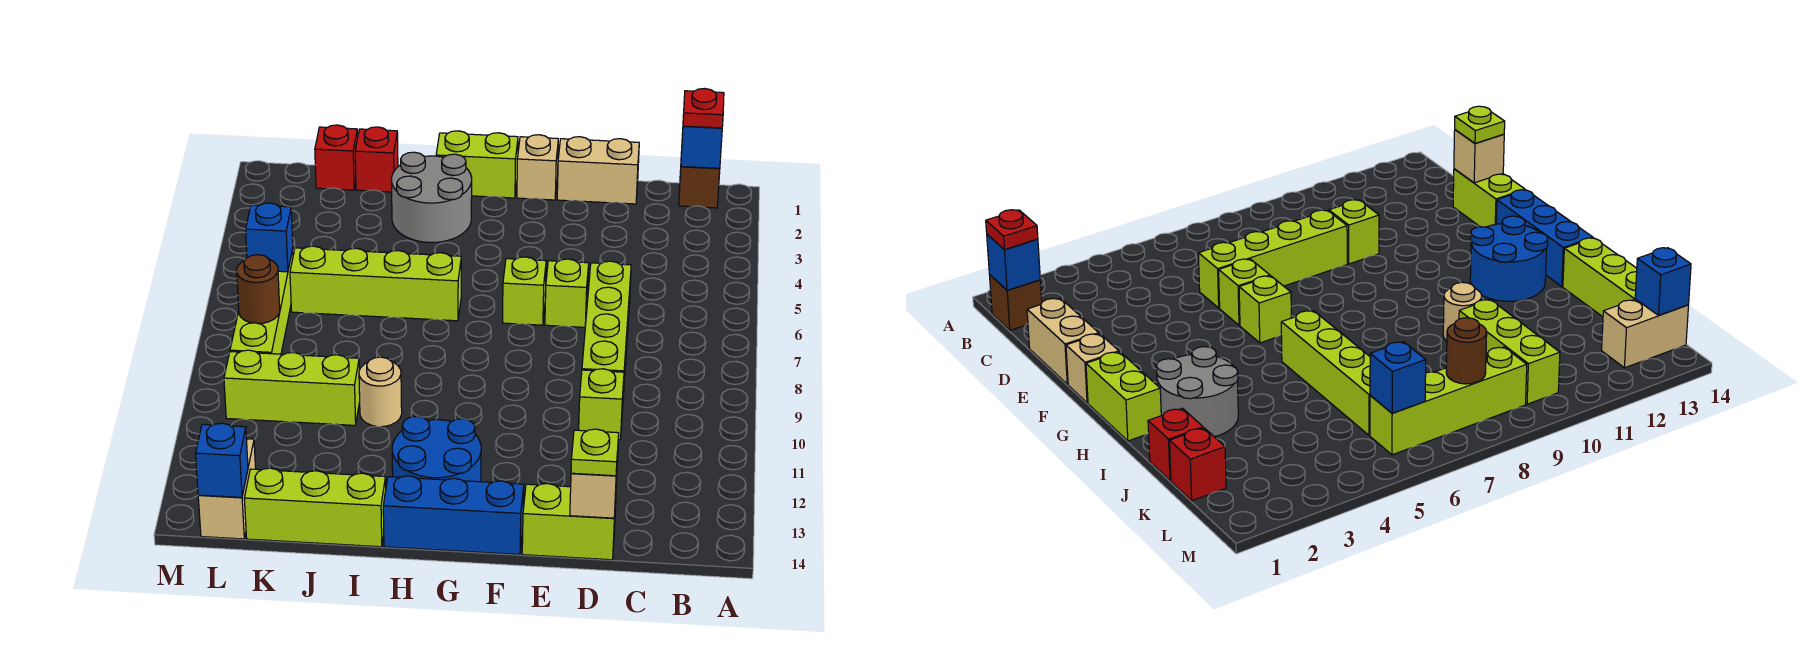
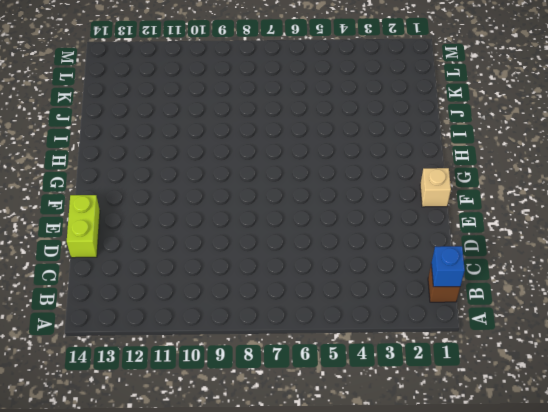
none -> tan 1x2 brick [557,137,639,204]
none -> lime 1x4 brick [582,261,631,396]
none -> lime 1x1 brick [579,369,624,440]

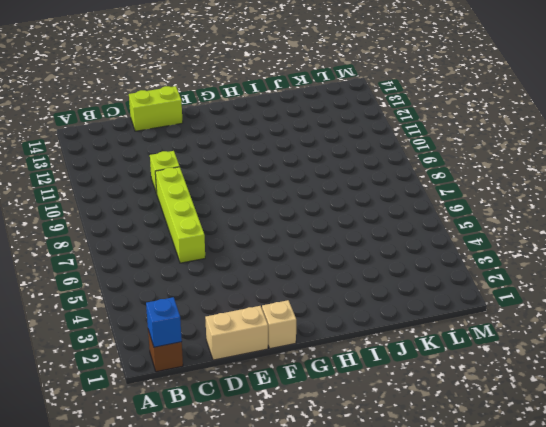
none -> lime 1x1 brick [545,259,589,327]
none -> lime 1x1 brick [502,257,546,325]
none -> blue 1x3 brick [383,476,524,555]

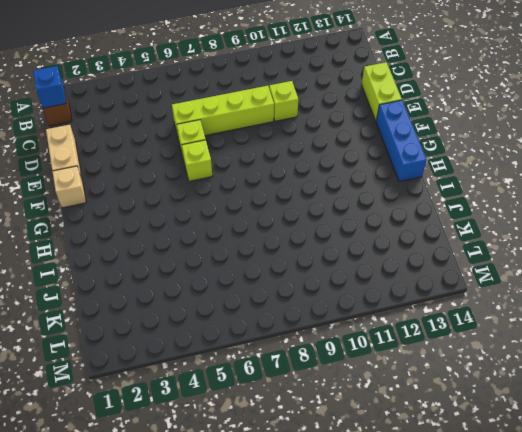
none -> lime 1x2 brick [436,131,518,198]
none -> blue 2x2 round brick [392,416,481,482]
none -> grey 2x2 round brick [391,152,472,242]

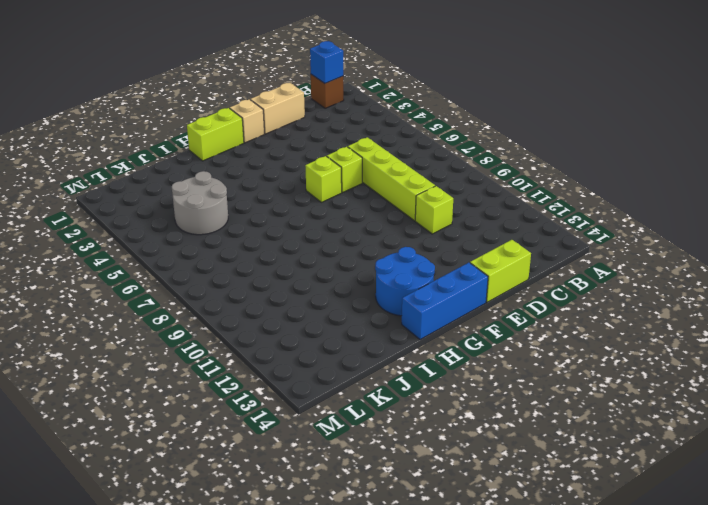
grey 2x2 round brick [172,171,228,235] -> grey 2x2 round brick moved to [391,152,472,242]
none -> lime 1x4 brick [290,246,461,321]
none -> tan 1x1 round brick [359,357,402,427]
none -> lime 1x3 brick [244,468,386,547]

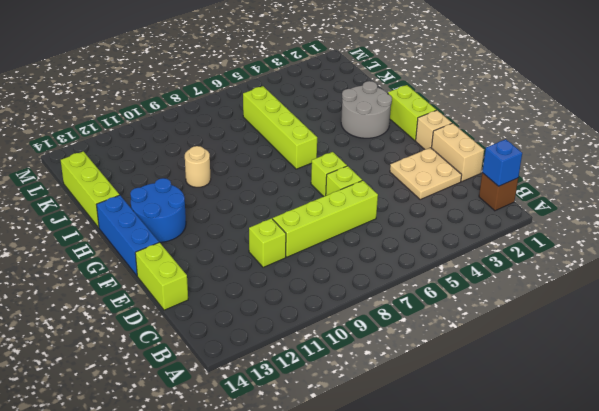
tan 2x2 plate [390,148,462,199] -> none
none -> red 1x1 brick [355,127,398,192]
none -> lime 1x3 brick [224,350,360,425]
none -> red 1x1 brick [315,125,358,190]

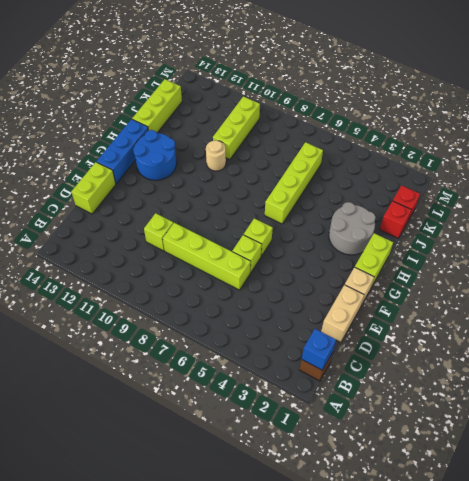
none -> lime 1x4 brick [230,249,293,354]
none -> tan 1x2 brick [198,439,256,539]
none -> tan 1x1 brick [570,456,618,518]

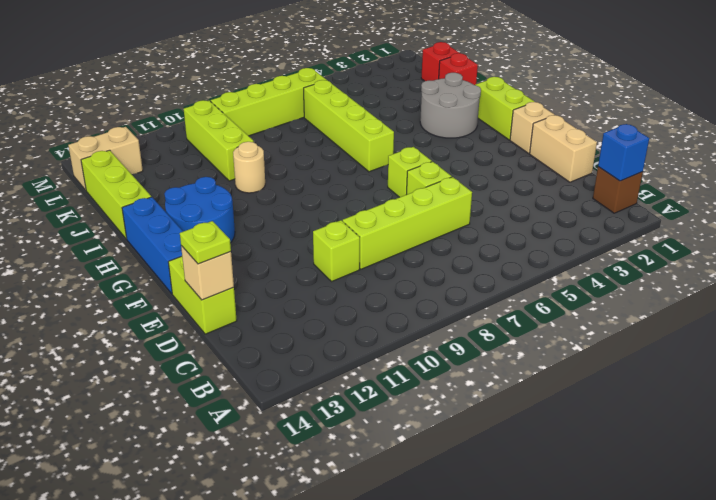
none -> blue 1x1 brick [246,203,293,272]
none -> brown 1x1 round brick [237,255,280,324]
none -> blue 1x1 brick [196,423,248,498]

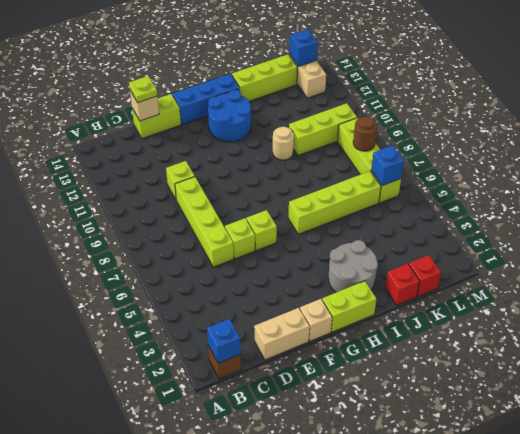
none -> red 1x1 plate [683,89,724,128]

